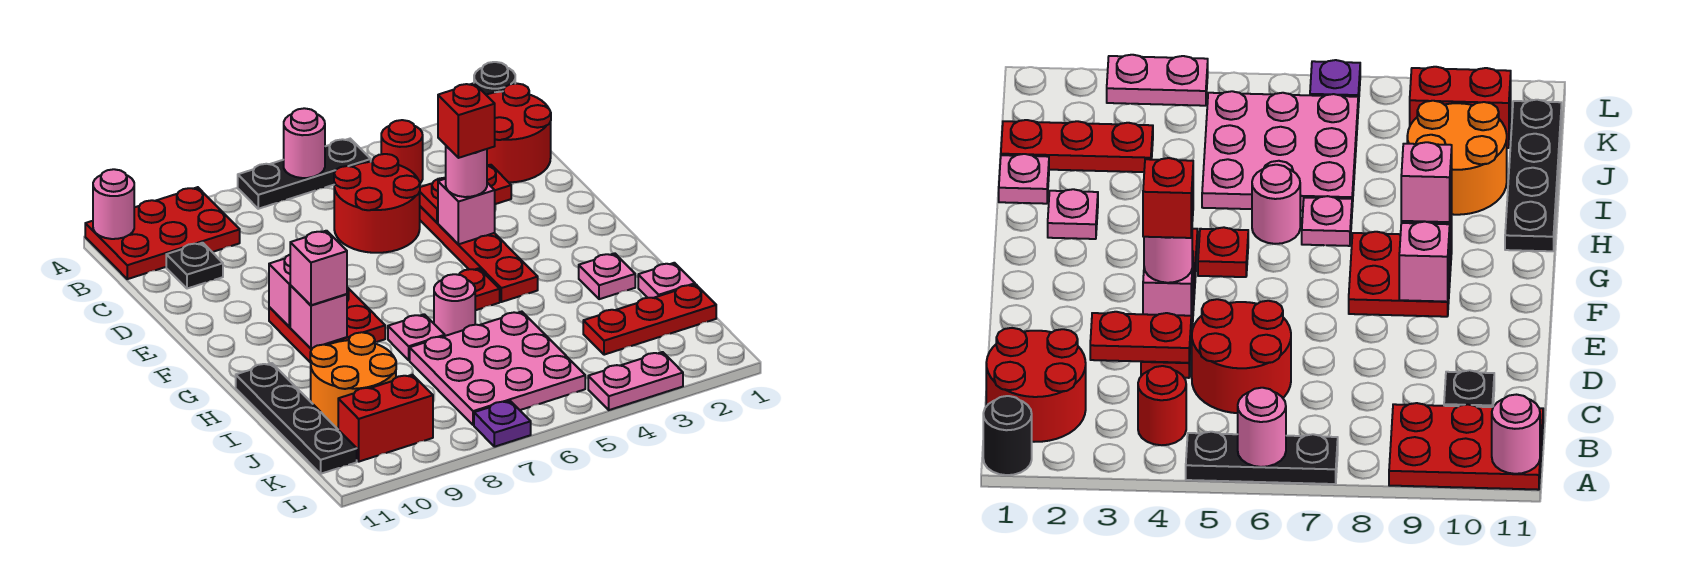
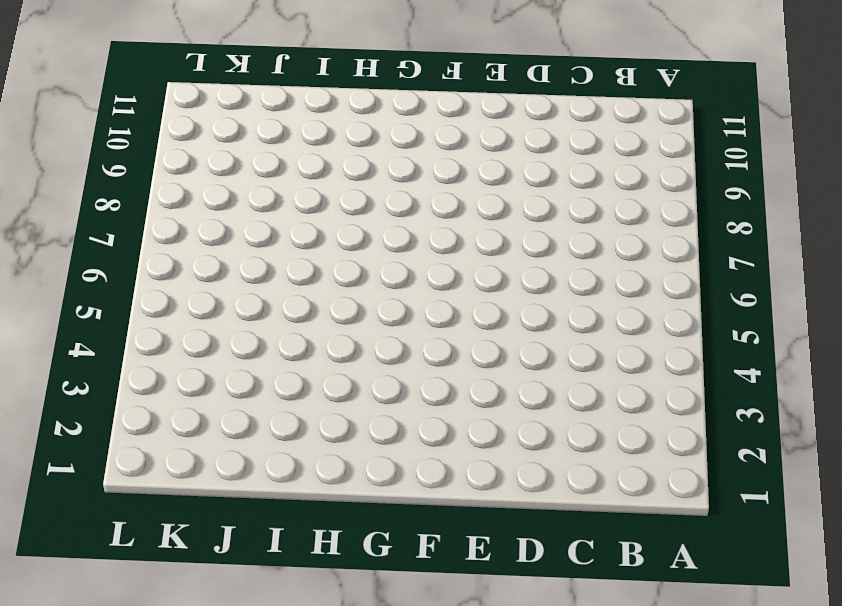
none -> black 1x1 round brick [474,62,515,95]
none -> black 1x3 plate [238,139,371,209]
none -> red 2x3 plate [85,187,240,279]
none -> red 2x2 round brick [487,84,551,182]

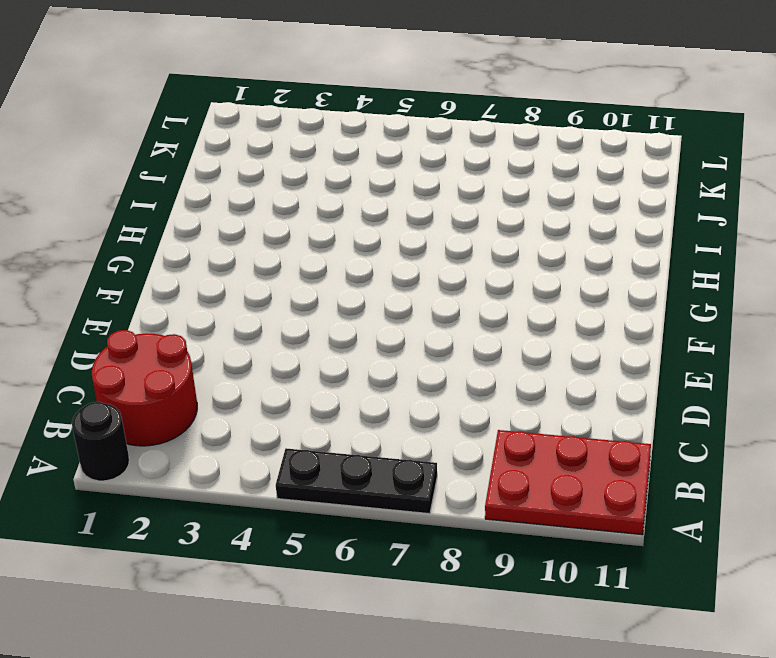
none -> red 1x1 round brick [381,120,423,183]
none -> red 2x2 round brick [334,154,420,253]
none -> black 1x1 plate [166,243,223,289]
none -> red 1x4 plate [420,206,538,302]

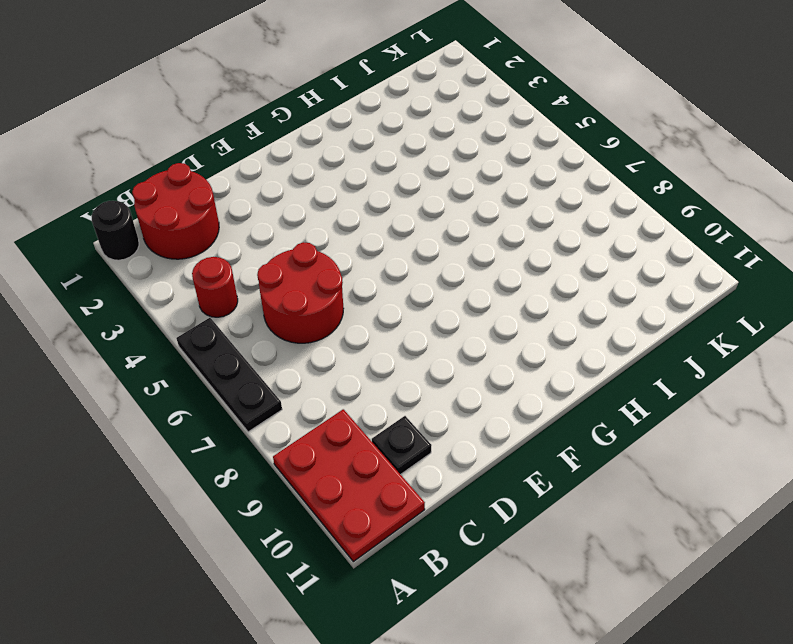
none -> red 1x4 plate [420,206,538,302]
none -> red 2x2 plate [269,287,385,363]
none -> red 1x1 plate [459,268,500,310]
none -> pink 1x1 plate [579,253,635,299]

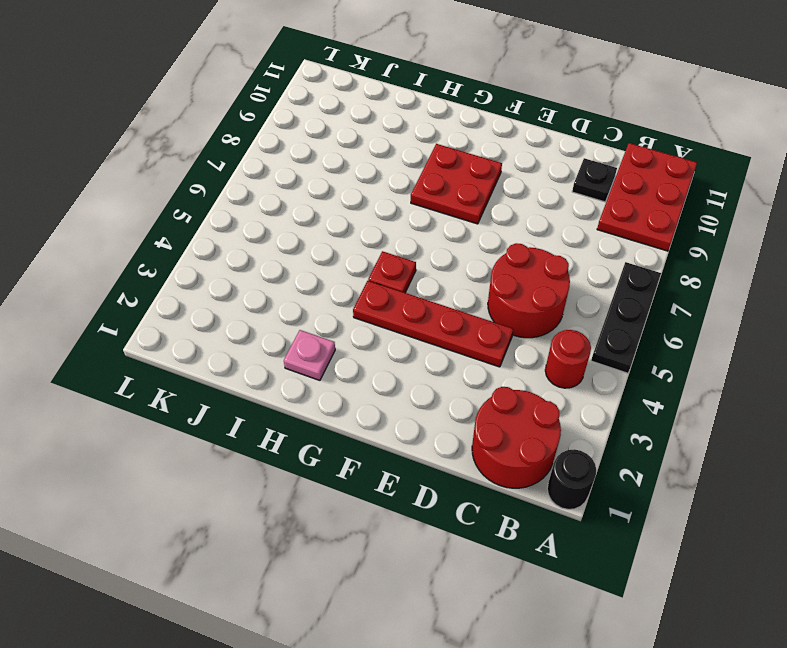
none -> pink 1x1 round brick [434,274,475,336]
none -> pink 1x1 plate [388,314,445,360]
none -> black 1x4 plate [236,363,357,474]
none -> pink 1x1 plate [638,263,695,298]

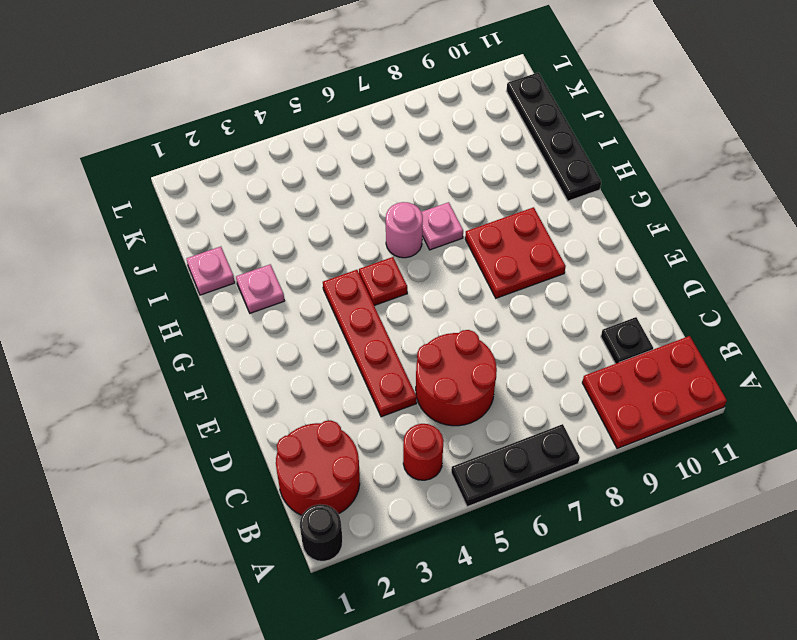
none -> pink 3x3 plate [410,312,585,425]
none -> orange 2x2 round brick [310,332,396,429]
none -> red 1x3 plate [583,284,716,355]
none -> red 1x2 brick [338,375,433,462]

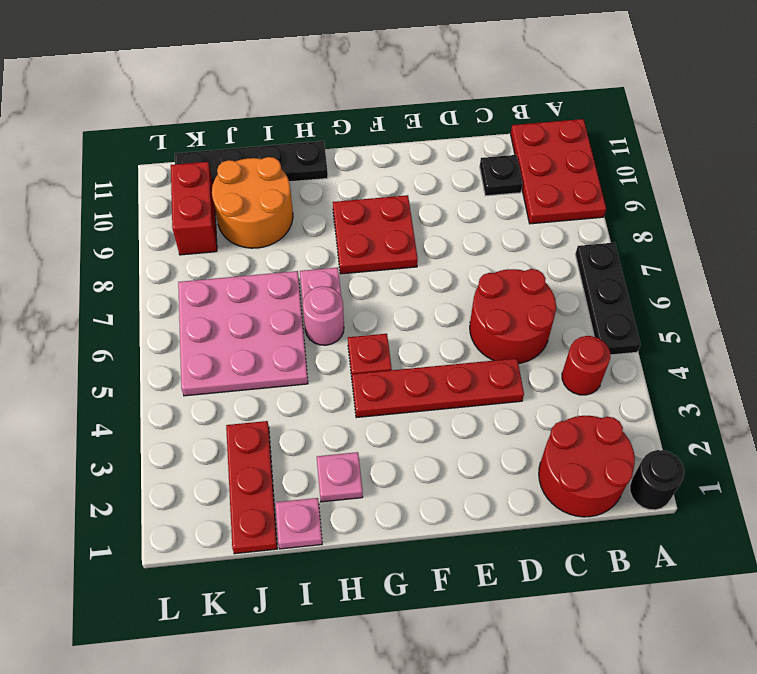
none -> pink 1x2 plate [588,352,683,410]
none -> purple 1x1 plate [474,401,531,447]
none -> pink 1x1 round brick [284,108,325,178]
none -> pink 1x1 round brick [93,169,134,239]

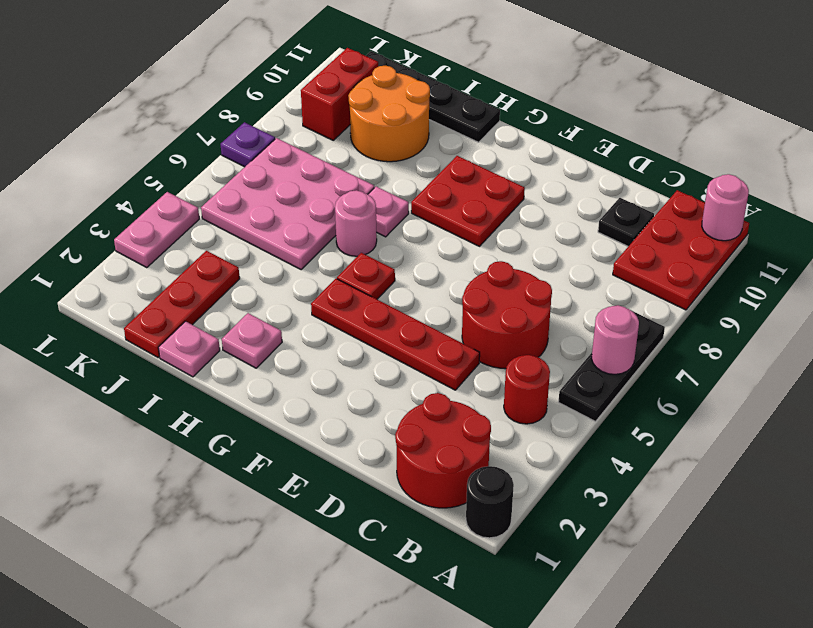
none -> red 1x2 plate [420,165,511,223]
none -> pink 1x1 brick [438,179,495,244]
none -> pink 1x1 brick [269,255,291,327]
none -> pink 1x1 brick [290,286,347,348]

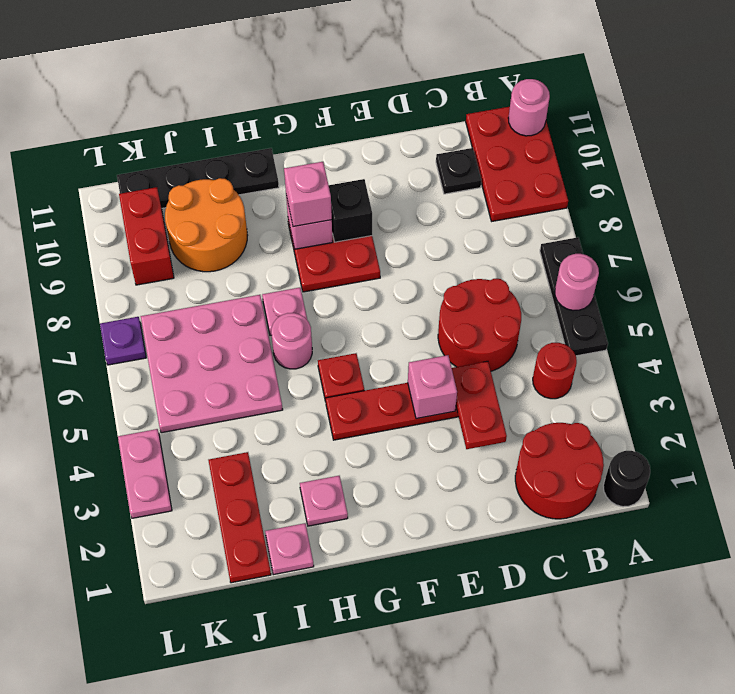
black 1x1 brick [329,179,372,242] -> pink 1x1 brick [269,255,291,327]
none -> pink 1x1 round brick [446,146,487,197]
none -> red 1x1 brick [438,83,495,158]

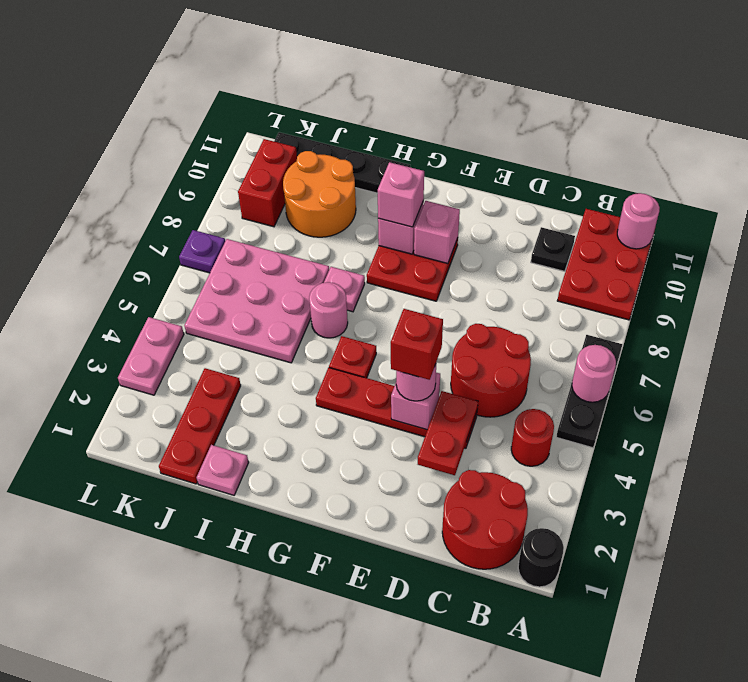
none -> pink 1x1 plate [579,253,635,299]

